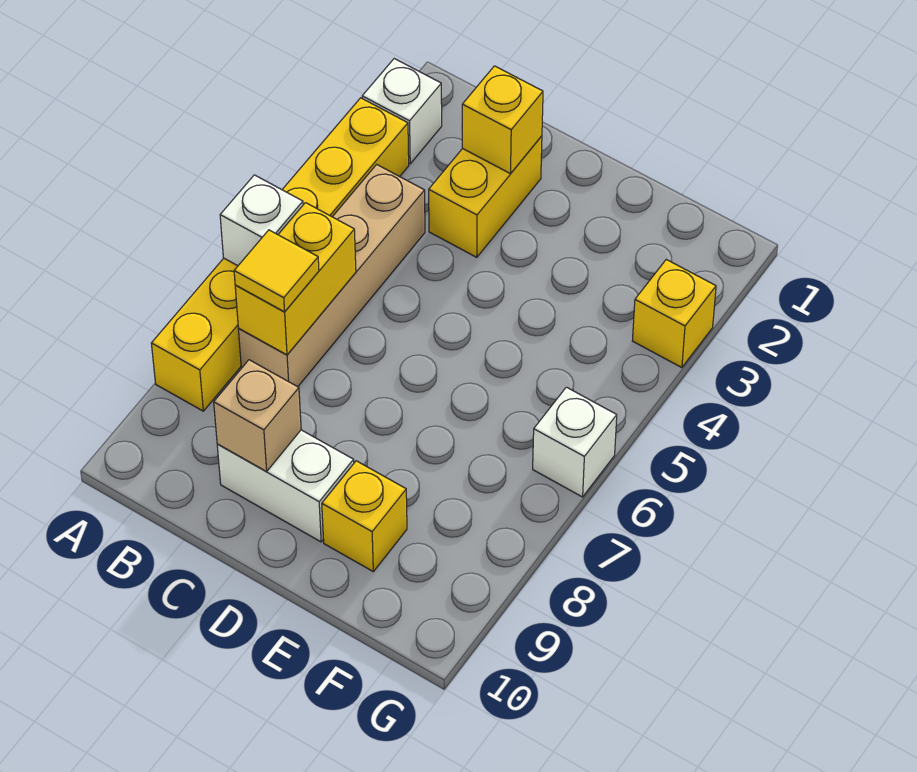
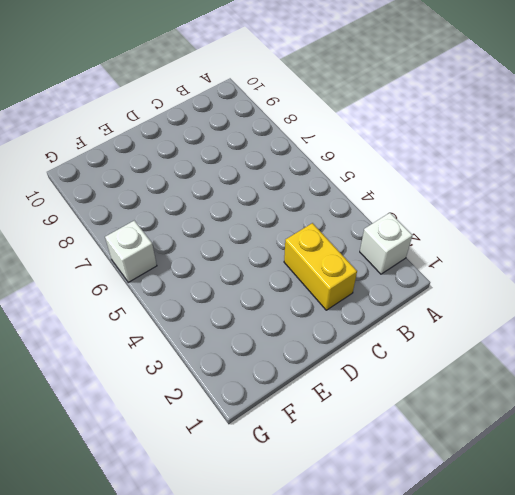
none -> yellow 1x6 brick [151,98,409,411]
none -> tan 1x4 brick [238,164,425,387]
none -> white 1x2 brick [217,430,354,542]

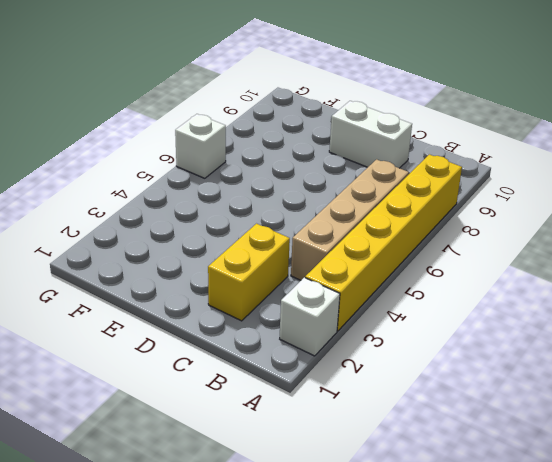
none -> yellow 1x1 brick [322,461,407,571]
none -> yellow 1x1 brick [632,260,716,368]
none -> white 1x1 brick [220,175,303,266]

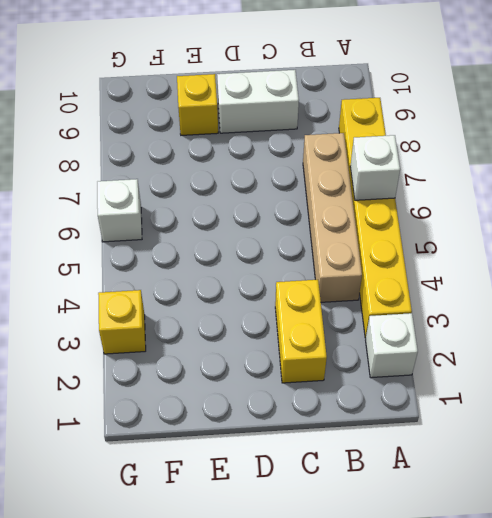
none -> yellow 1x2 brick [235,203,356,355]
none -> yellow 1x1 brick [462,66,543,174]
none -> tan 1x1 brick [214,360,301,471]

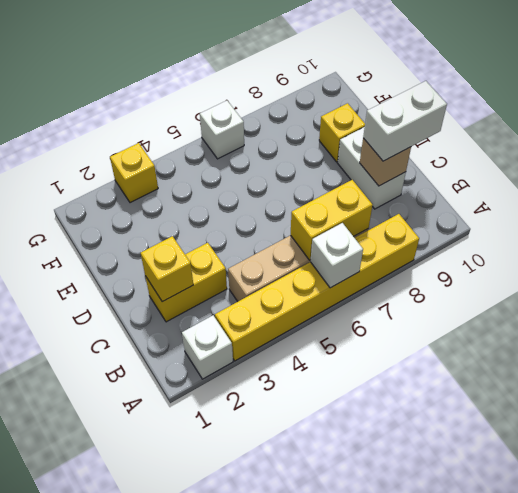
white 1x2 brick [363,81,447,161] -> none
none -> yellow 1x1 tile [234,230,319,312]

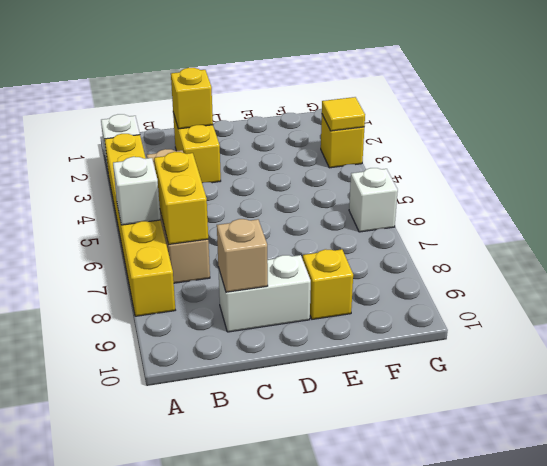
yellow 1x1 tile [322,97,365,131] -> yellow 1x1 tile moved to [234,230,319,312]

